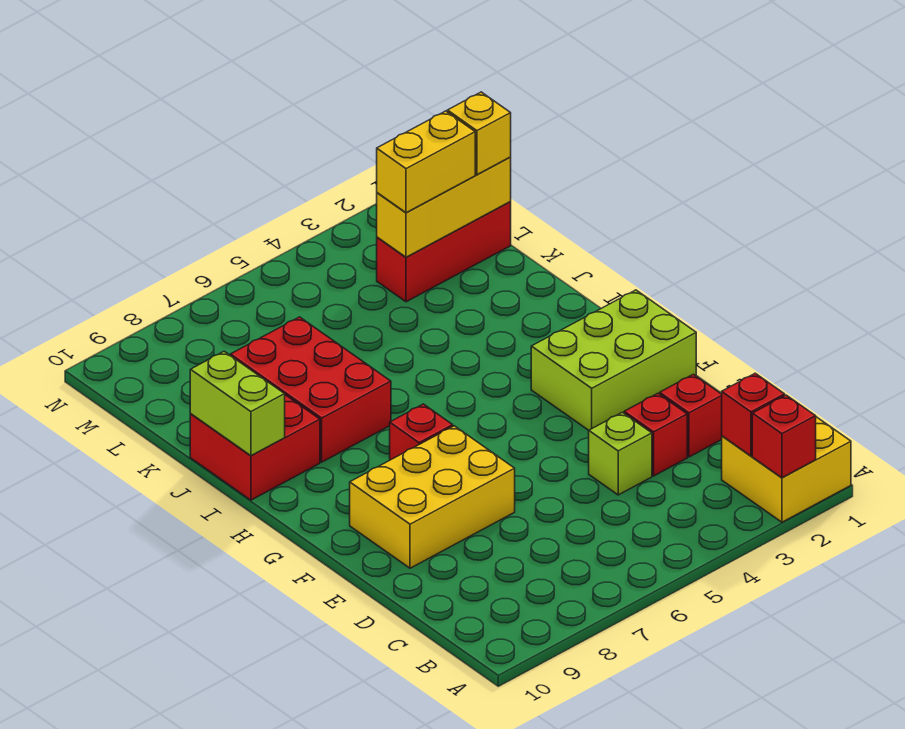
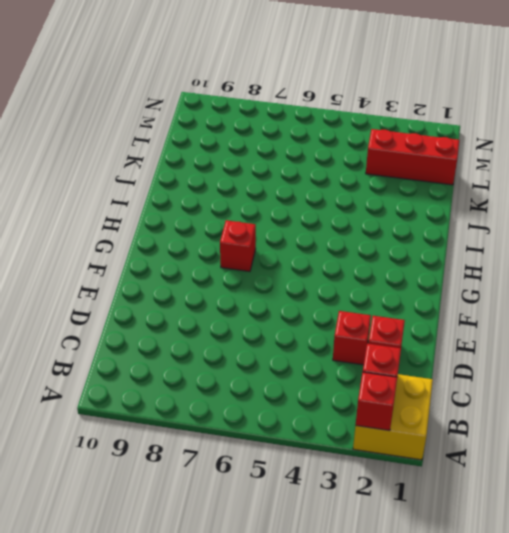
none -> lime 1x1 brick [589,412,652,495]
none -> yellow 2x3 brick [350,426,515,568]
none -> lime 2x3 brick [531,290,696,430]

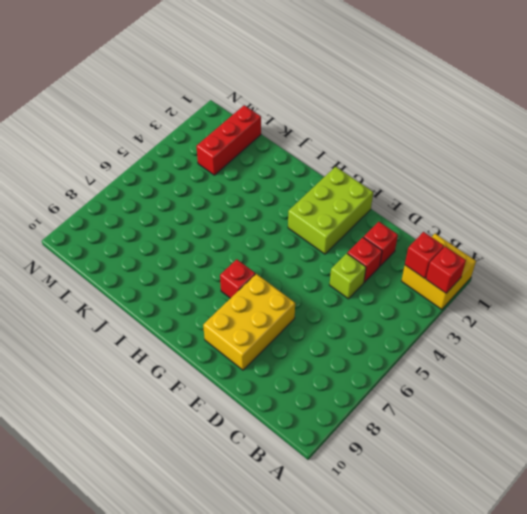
none -> red 2x3 brick [230,317,391,462]
none -> red 2x2 brick [190,395,320,500]
none -> lime 1x2 brick [190,351,285,456]

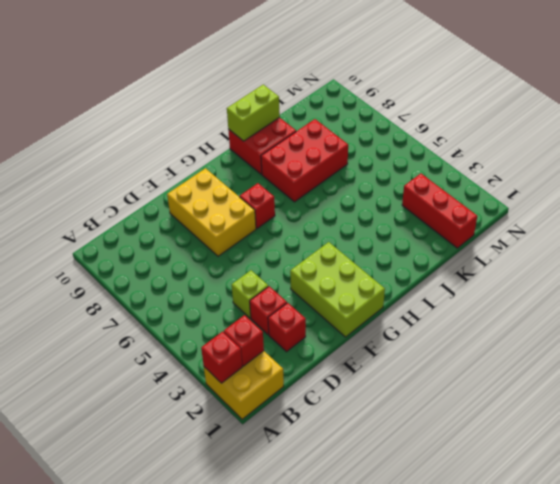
none -> yellow 1x3 brick [377,157,511,257]
none -> yellow 1x1 brick [447,92,511,175]
none -> yellow 1x2 brick [377,111,475,213]

